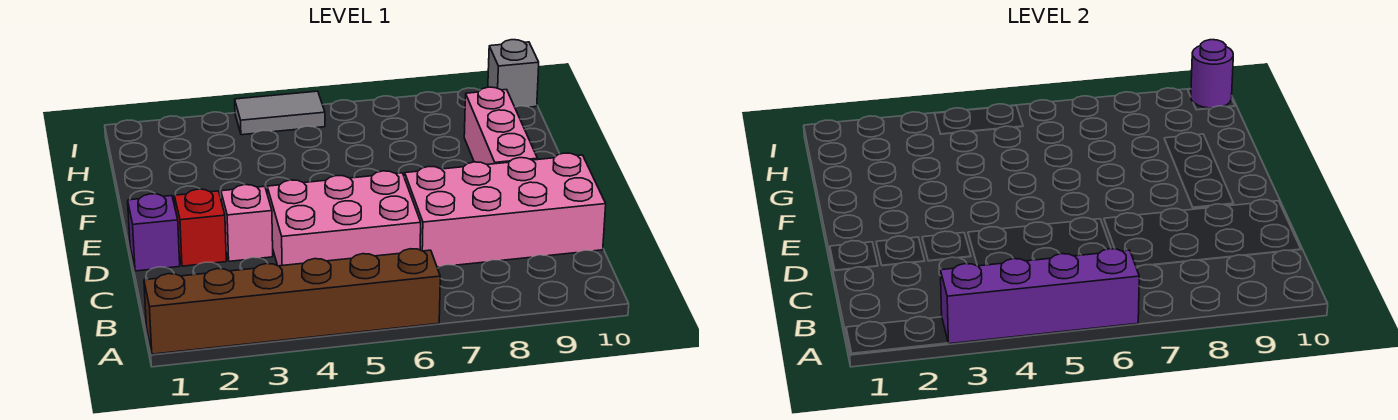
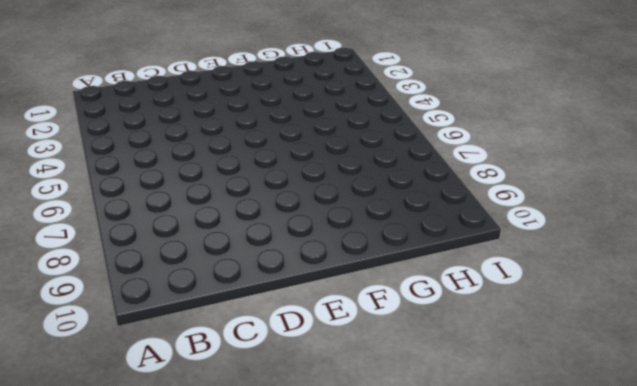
none -> brown 1x6 brick [144,249,440,354]
none -> pink 2x3 brick [267,171,421,266]

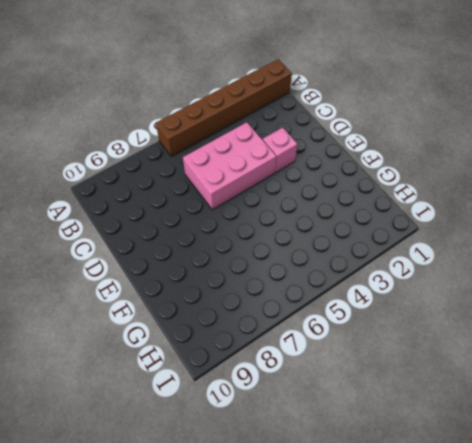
none -> pink 2x4 brick [405,153,606,267]
none -> purple 1x1 brick [128,194,180,271]

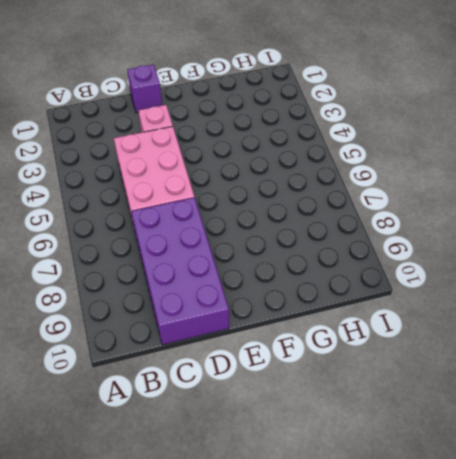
purple 2x4 brick [131,197,229,345] -> pink 2x4 brick [405,153,606,267]
none -> brown 1x6 brick [144,249,440,354]
none -> red 1x1 brick [174,189,226,266]

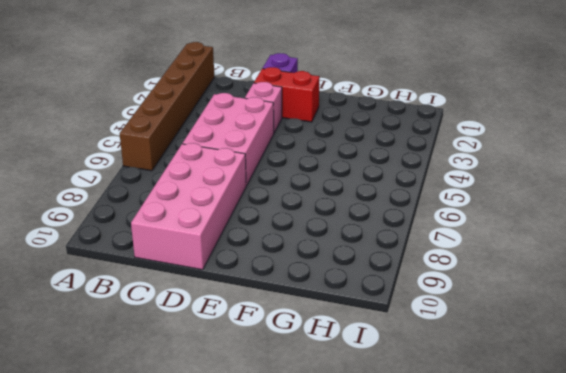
red 1x2 brick [254,67,320,122] -> red 1x1 brick [174,189,226,266]
none -> pink 1x3 brick [464,87,537,164]
none -> grey 1x2 tile [235,91,325,135]

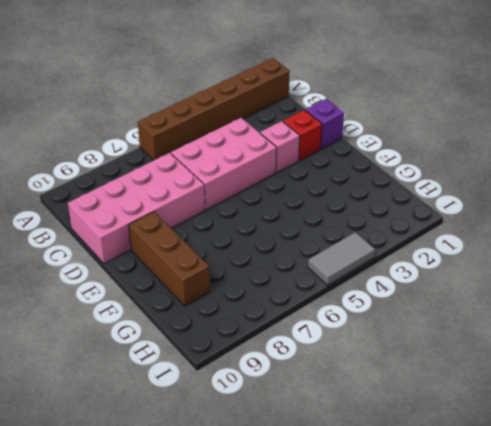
brown 1x3 brick [129,212,210,306] -> pink 1x3 brick [464,87,537,164]
none -> grey 1x1 brick [488,40,539,107]
none -> purple 1x4 brick [940,249,1139,344]

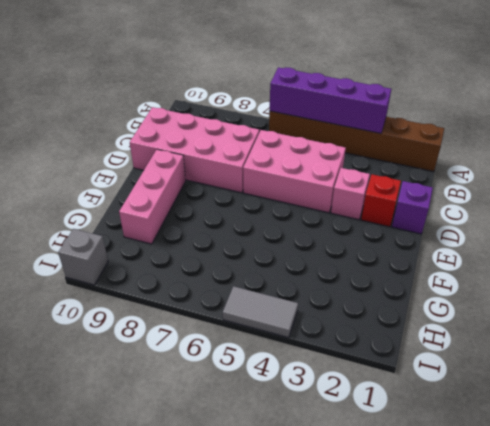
none -> purple 1x1 round brick [1191,40,1233,108]

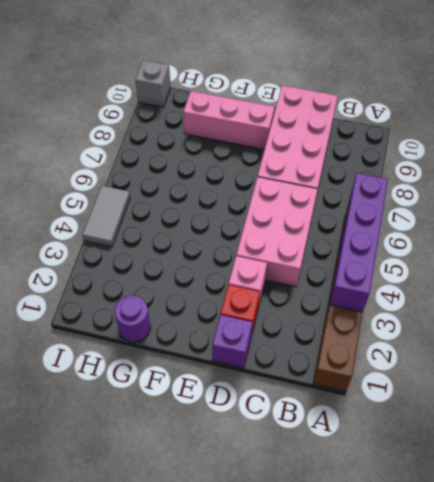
purple 1x1 round brick [115,296,151,342] -> purple 1x1 round brick moved to [1191,40,1233,108]

